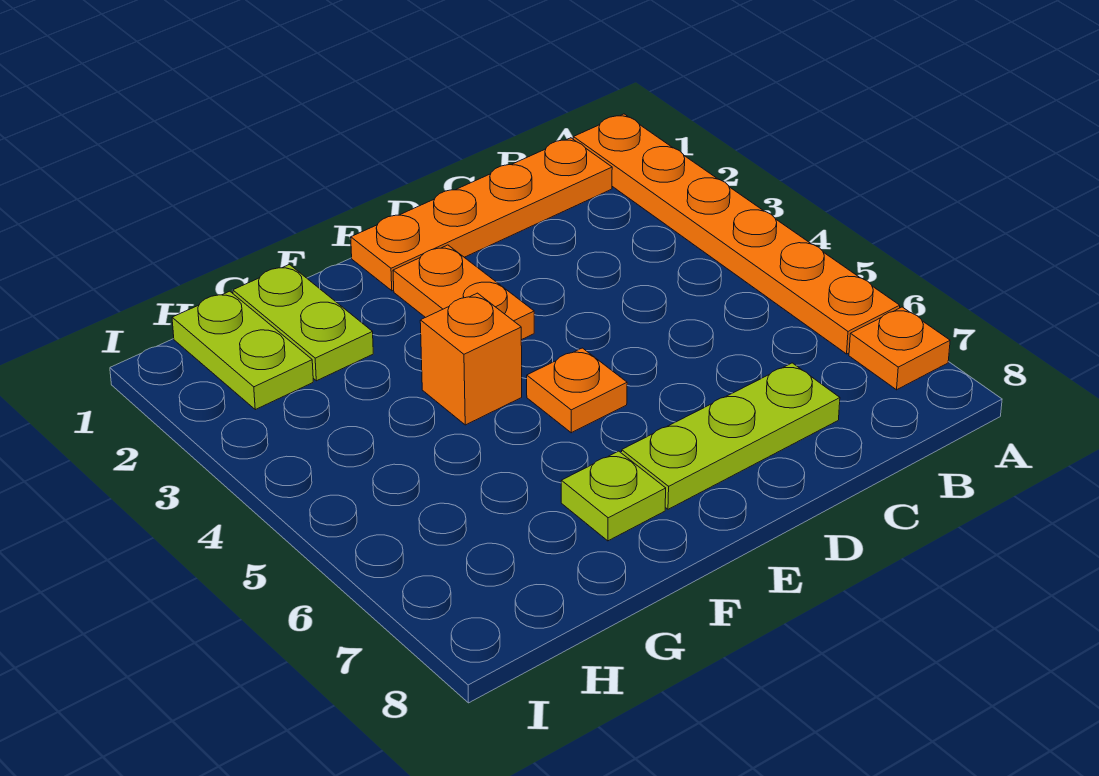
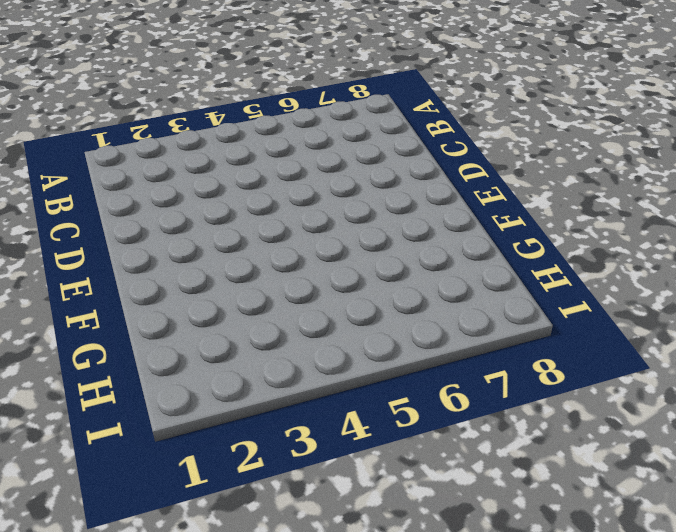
none -> orange 1x6 plate [573,114,900,354]
none -> orange 1x1 plate [849,307,950,390]

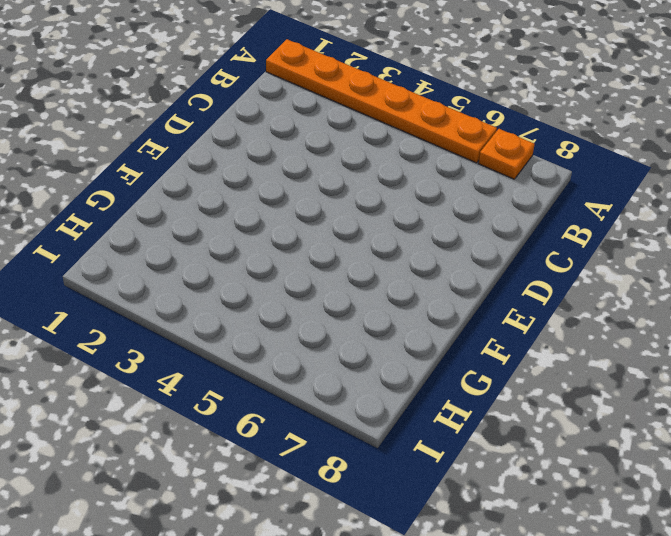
none -> orange 1x4 plate [351,138,612,291]
none -> lime 1x3 plate [622,363,840,509]

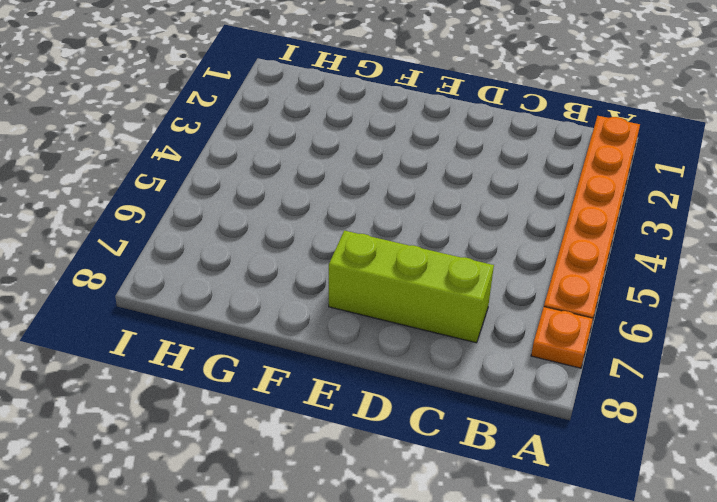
lime 1x3 brick [329,230,494,343] -> lime 1x3 plate [622,363,840,509]
none -> orange 1x4 plate [351,138,612,291]
none -> orange 1x2 plate [393,245,534,340]

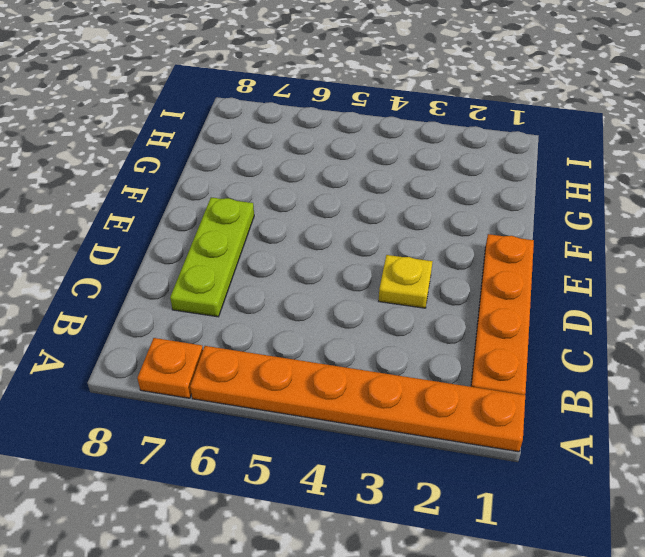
yellow 1x1 plate [379,255,433,308] -> none
none -> orange 1x2 plate [393,245,534,340]
none -> orange 1x1 plate [527,348,627,433]

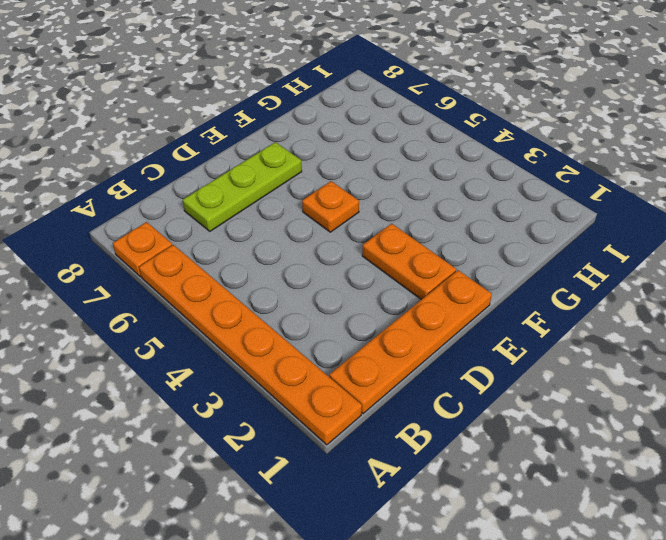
none -> orange 1x1 brick [420,293,522,425]
none -> lime 1x1 plate [561,451,666,541]

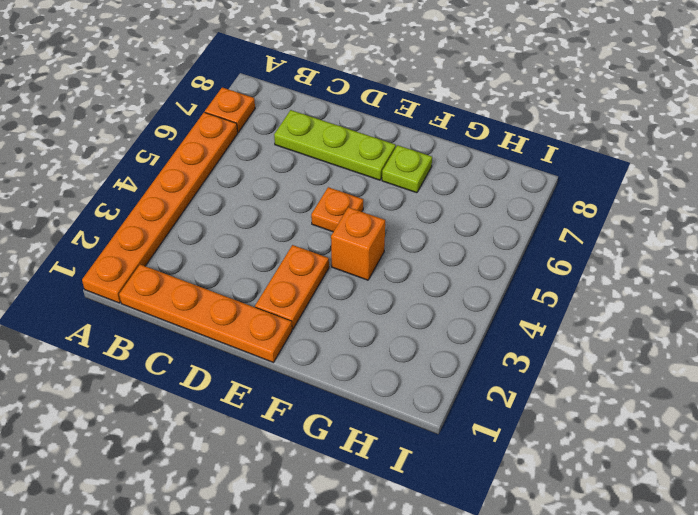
none -> lime 1x2 plate [233,265,373,381]
none -> lime 1x2 plate [172,291,313,410]

